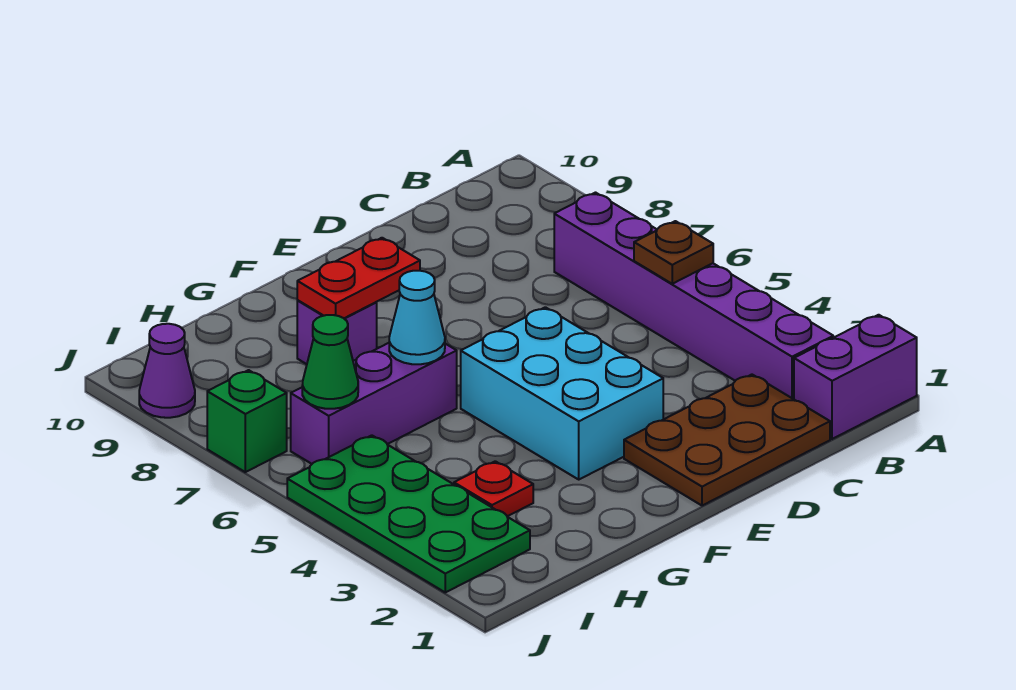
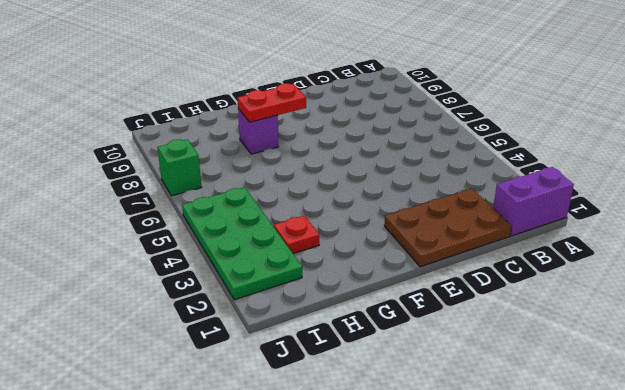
none -> purple 1x6 brick [554,193,833,399]
none -> cyan 2x3 brick [461,307,663,479]
none -> purple 1x3 brick [291,343,457,464]

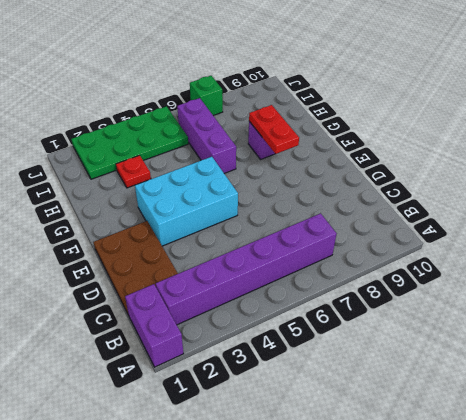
none -> purple 1x1 cone [139,324,195,418]
none -> brown 1x1 plate [634,221,713,284]
none -> cyan 1x1 cone [389,271,445,364]

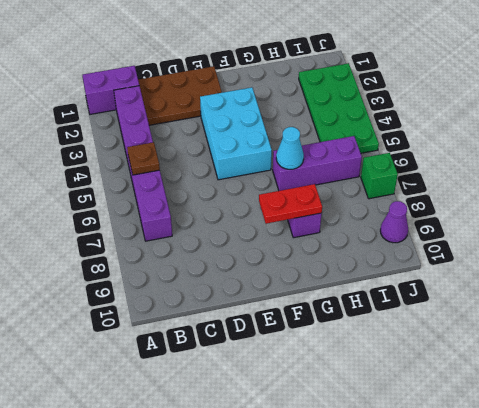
none -> red 1x1 plate [454,461,533,516]
none -> green 1x1 cone [302,315,358,409]

